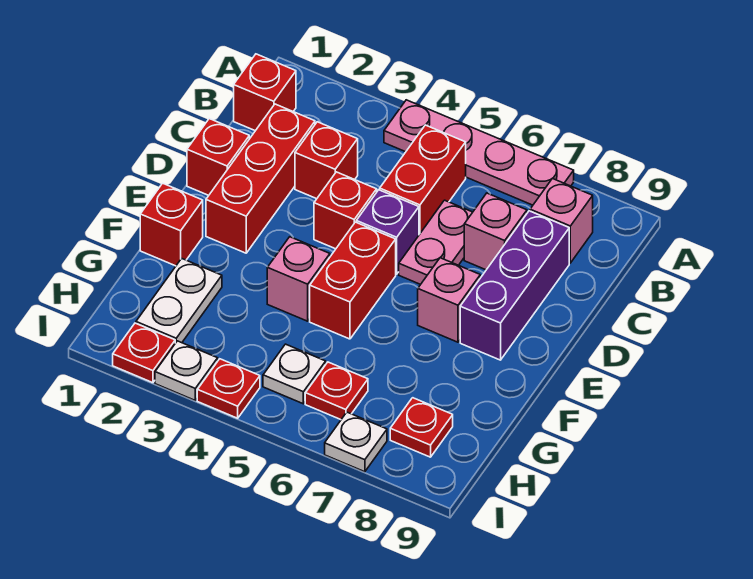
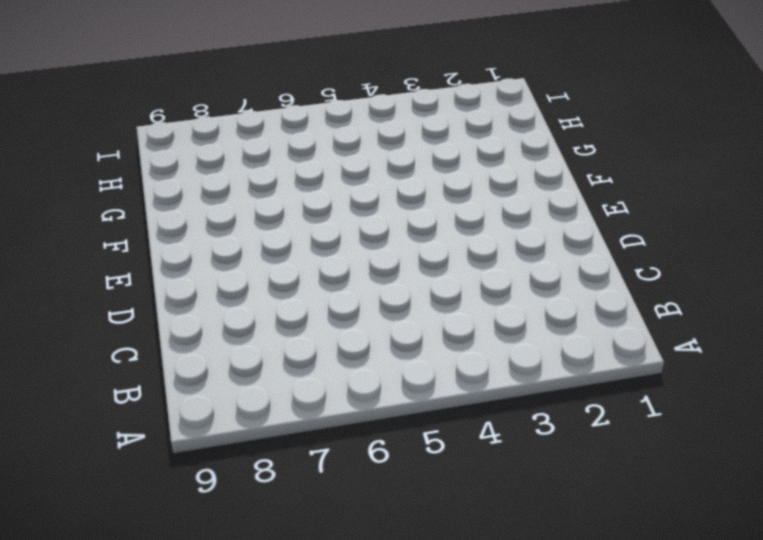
none -> pink 1x4 plate [384,100,574,205]
none -> red 1x1 brick [234,54,296,131]
none -> red 1x2 brick [380,125,466,235]

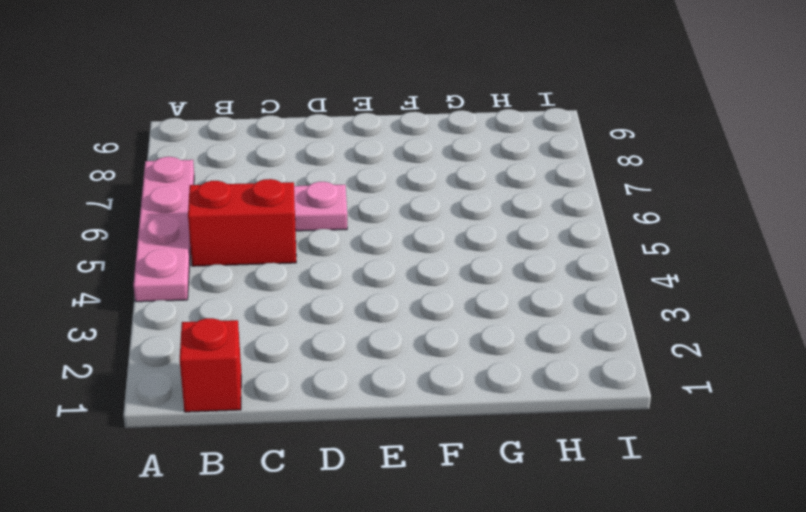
none -> pink 1x1 brick [530,178,593,263]
none -> red 1x3 brick [206,104,315,253]
none -> red 1x1 brick [295,122,358,199]

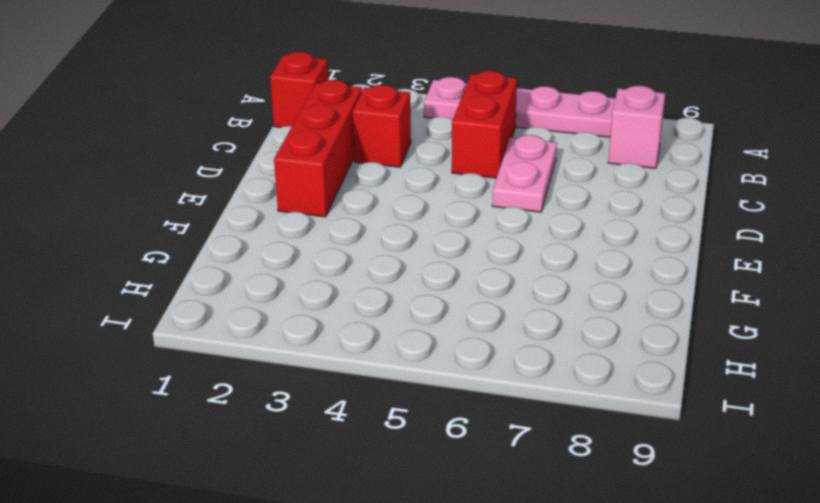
none -> pink 1x1 brick [464,193,527,270]
none -> purple 1x3 brick [460,211,569,360]
none -> red 1x1 brick [187,119,249,195]

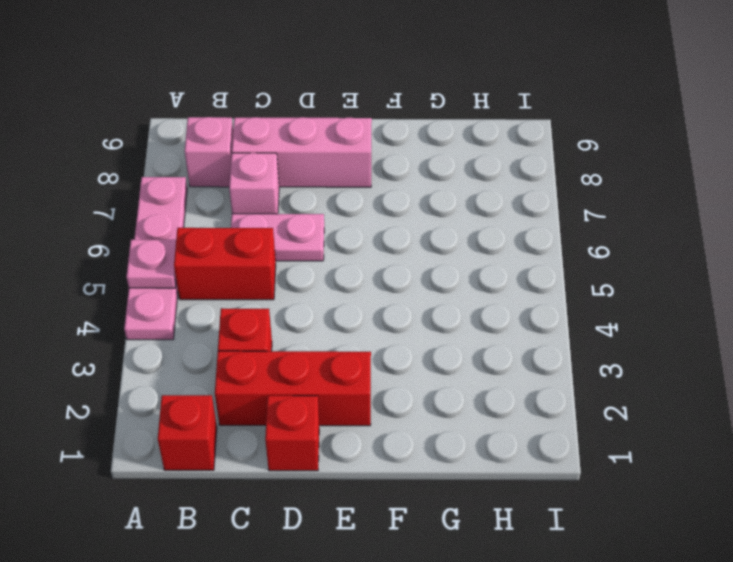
pink 1x1 plate [126,240,176,288] -> none
pink 1x3 brick [232,117,372,187] -> purple 1x3 brick [460,211,569,360]
none -> red 1x1 brick [314,172,377,249]
none -> purple 1x1 brick [356,190,419,274]
none -> red 1x2 brick [310,222,396,339]

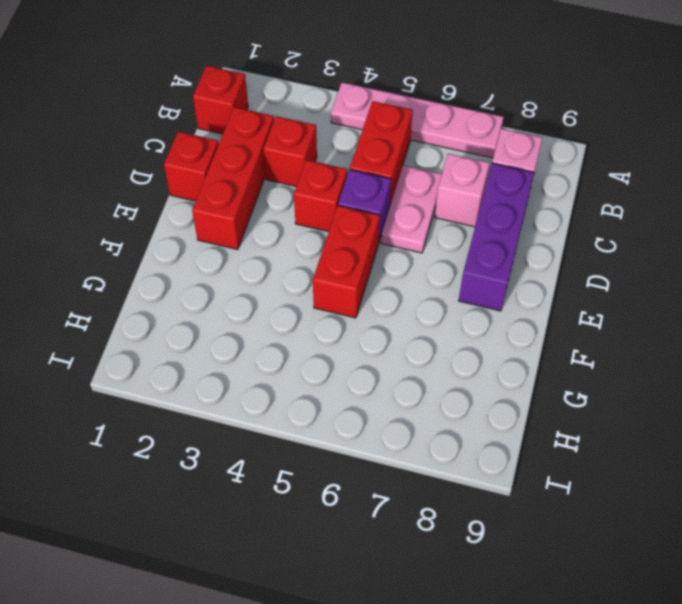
none -> pink 1x1 brick [418,258,480,342]
none -> red 1x1 brick [140,183,203,266]
none -> pink 1x1 brick [267,237,330,321]

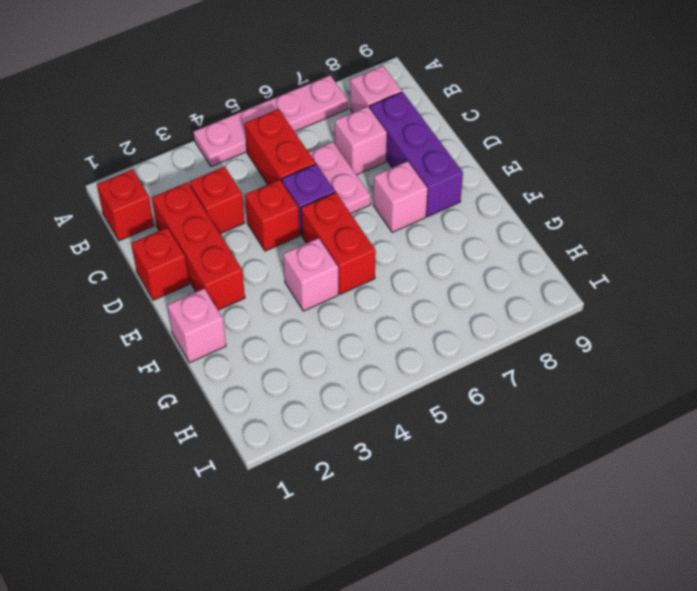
pink 1x1 brick [168,289,226,363] -> red 1x1 brick [140,183,203,266]
none -> white 1x2 plate [136,258,222,343]
none -> white 1x1 plate [263,344,326,404]
none -> red 1x1 plate [305,362,368,420]

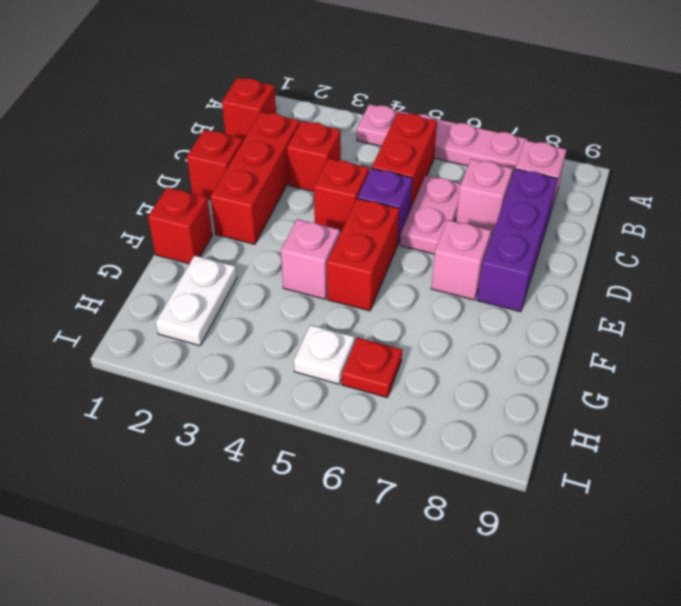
none -> red 1x1 plate [390,398,453,457]
none -> red 1x1 plate [113,323,175,383]
none -> white 1x1 plate [155,341,218,400]

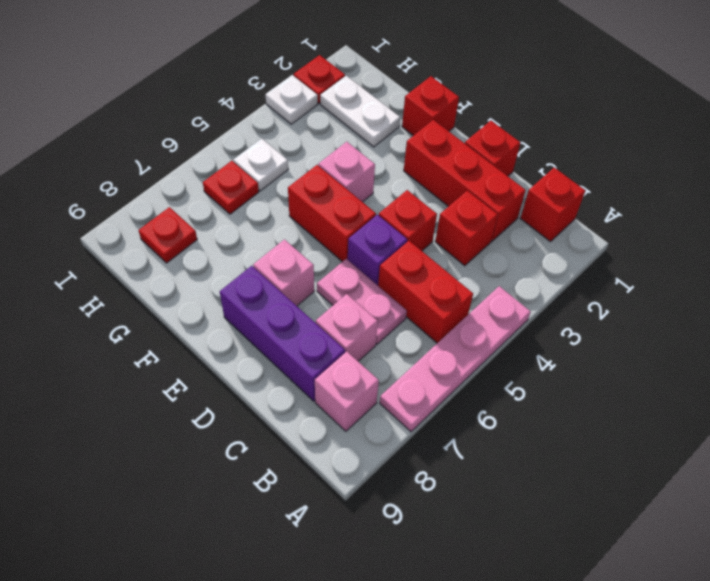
none -> red 1x1 plate [197,359,260,418]
none -> white 1x1 plate [325,412,387,472]

